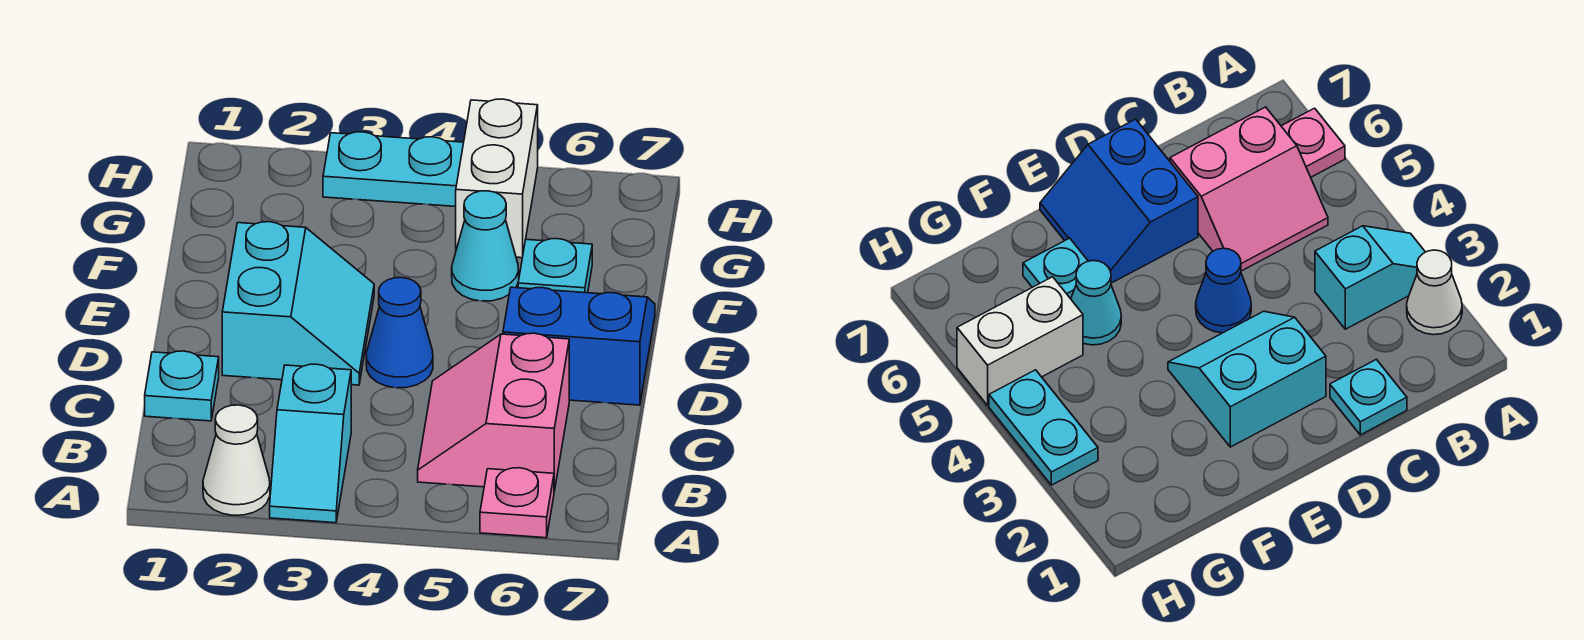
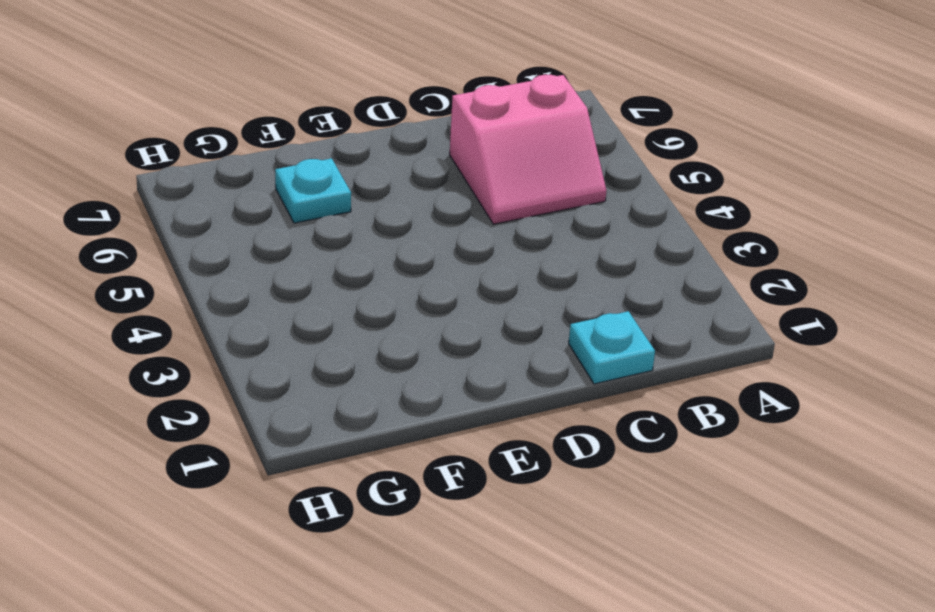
none -> white 1x1 cone [203,405,270,515]
none -> cyan 1x2 slope [270,364,351,523]
none -> pink 1x1 plate [480,468,554,538]

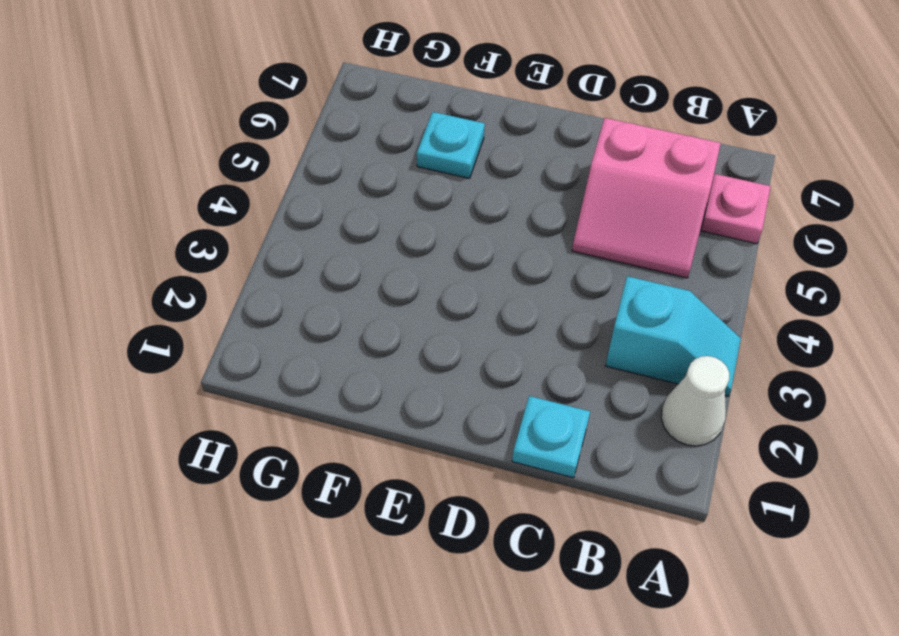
none -> cyan 2x2 slope [222,222,374,385]
none -> blue 1x1 cone [366,278,433,388]
none -> blue 2x2 slope [503,287,655,405]

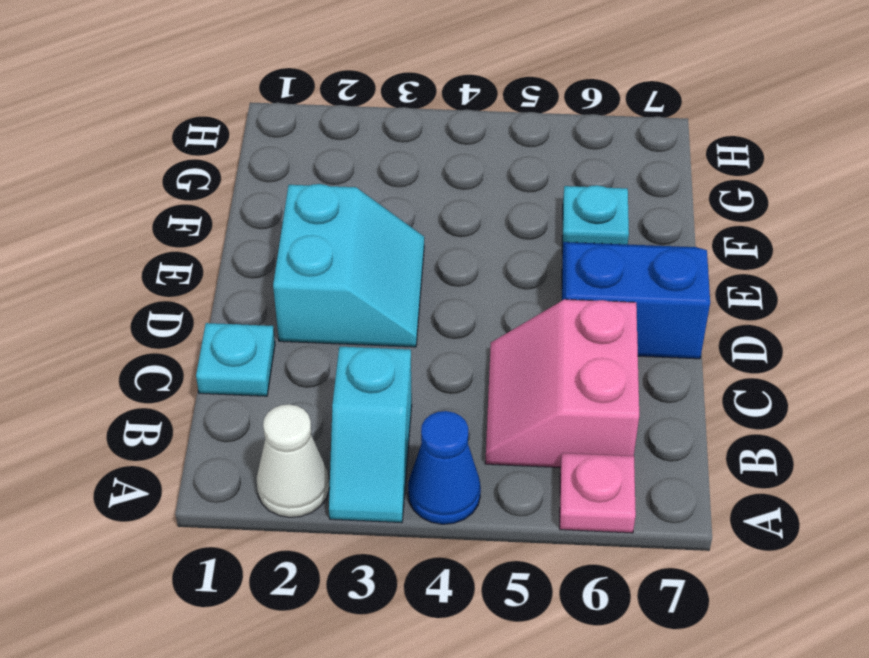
blue 1x1 cone [408,411,481,524] -> blue 1x1 cone moved to [366,278,433,388]
none -> cyan 1x1 cone [452,191,519,301]
none -> white 1x2 brick [456,99,538,258]
none -> cyan 1x2 plate [323,132,464,207]

